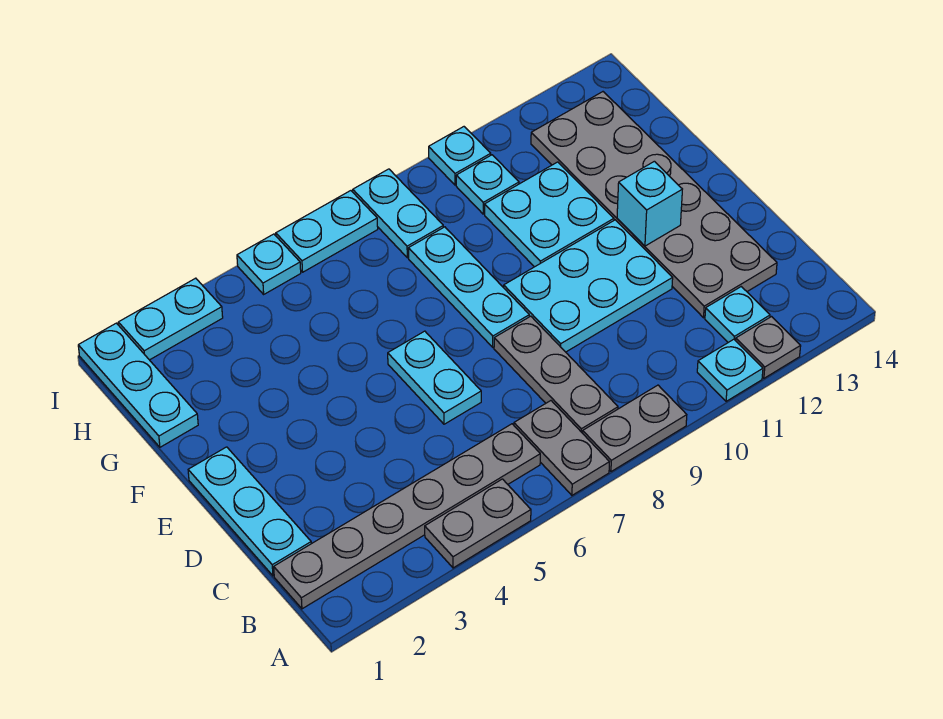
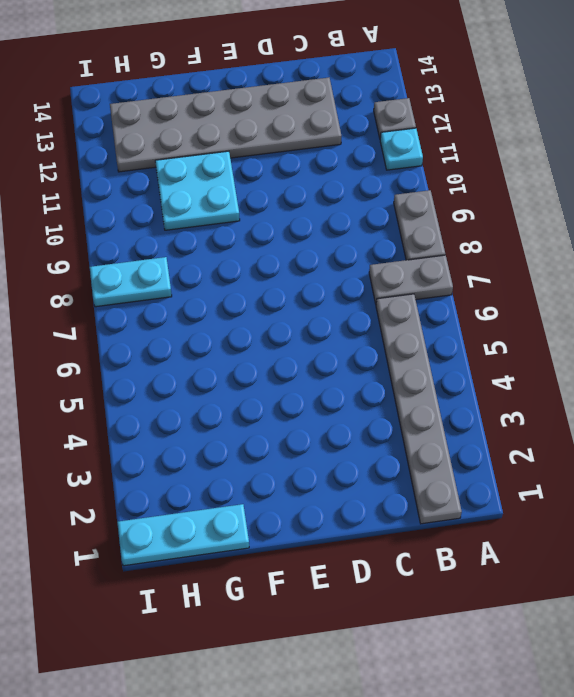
none -> grey 1x2 plate [425,479,531,568]
none -> grey 1x3 plate [494,316,618,433]
none -> cyan 1x1 plate [705,287,770,342]

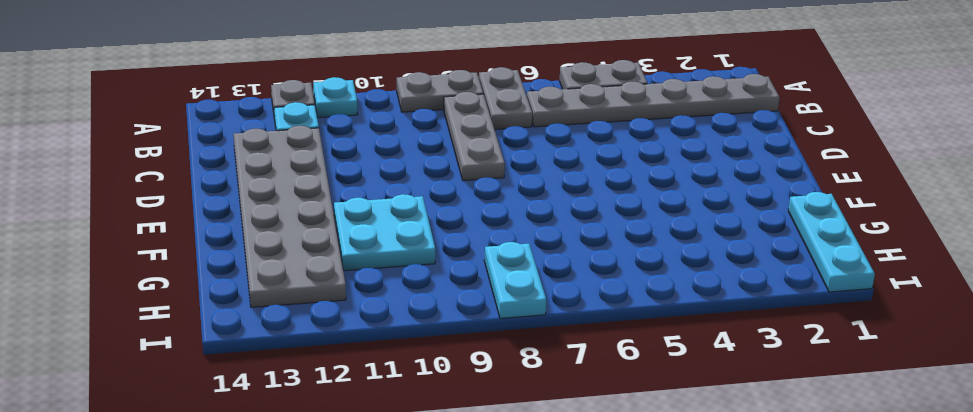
none -> cyan 1x3 plate [188,447,311,576]
none -> cyan 1x2 plate [388,331,481,424]
none -> cyan 2x3 plate [504,220,673,352]

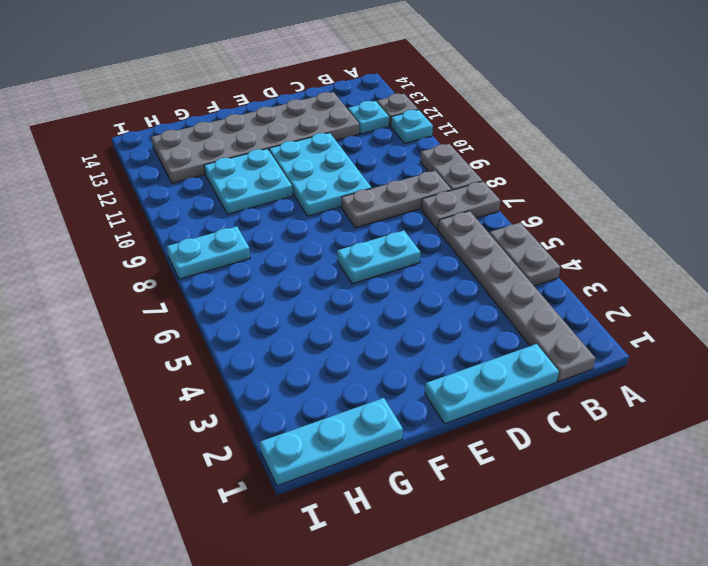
none -> cyan 1x3 plate [408,227,529,347]
none -> cyan 1x1 plate [456,155,519,214]
none -> cyan 1x2 plate [118,278,223,360]

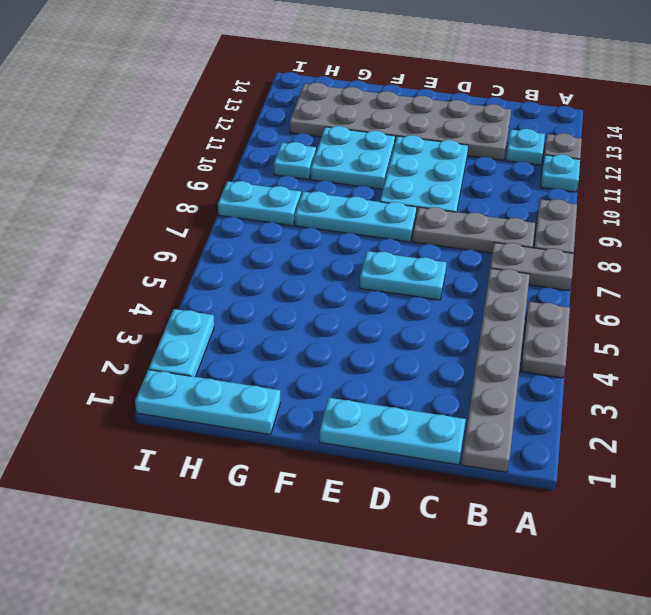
none -> cyan 1x1 plate [237,234,301,294]
none -> cyan 1x2 plate [276,191,378,272]
none -> cyan 1x1 plate [429,127,491,185]

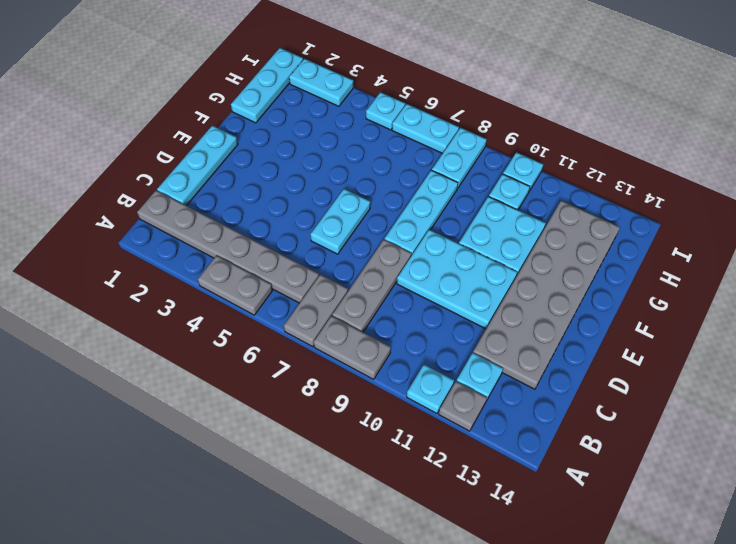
none -> cyan 1x1 brick [617,161,682,246]

